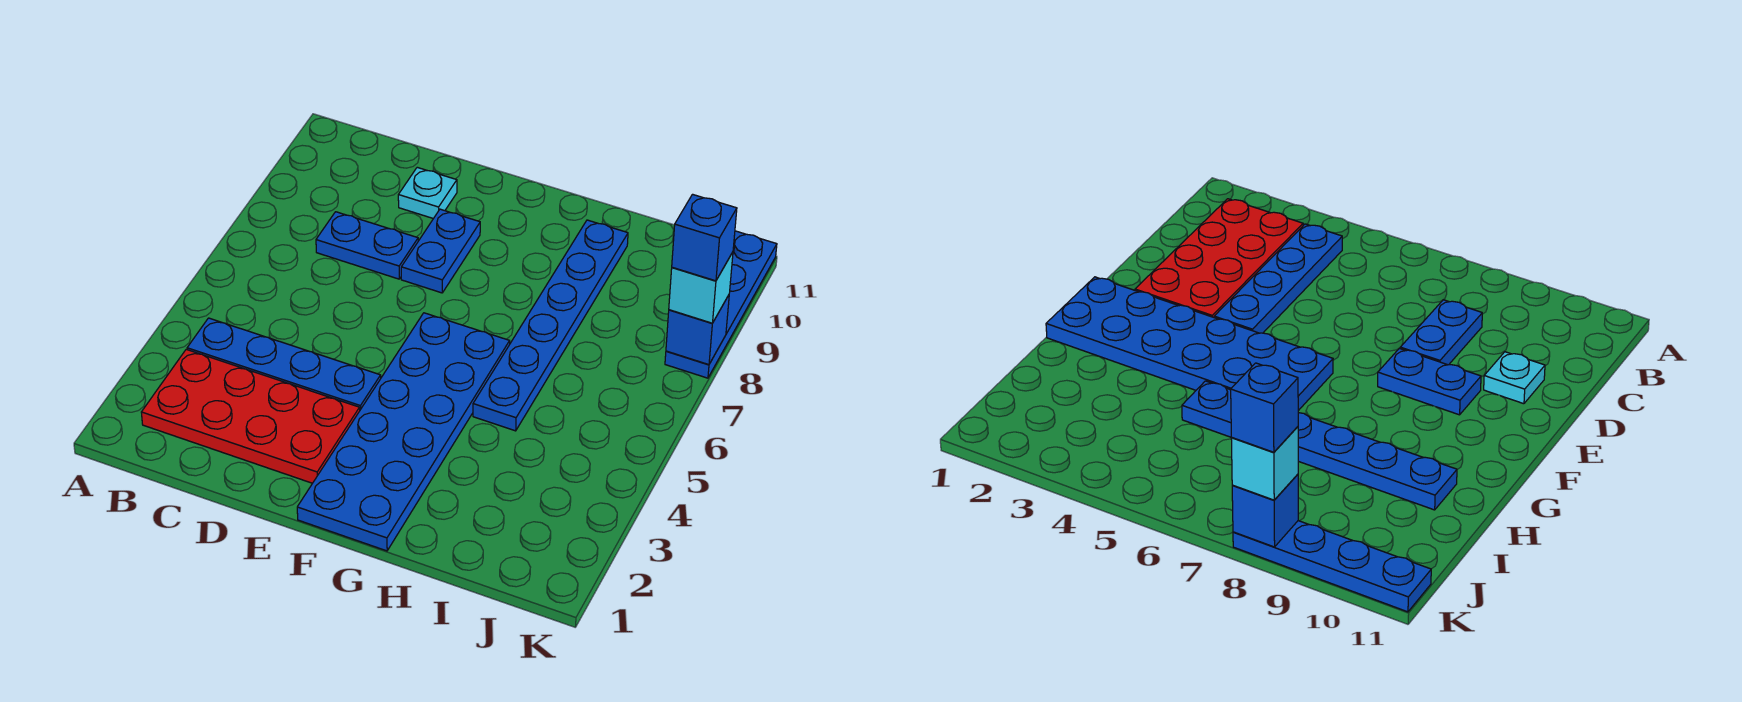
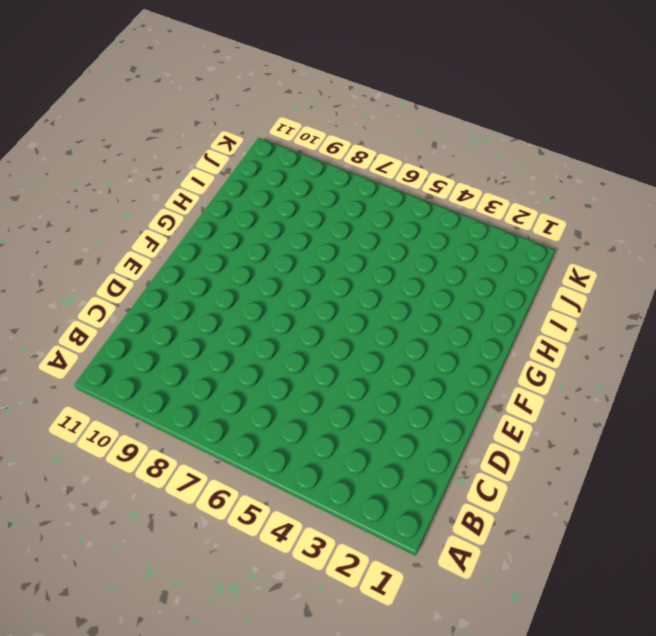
none -> red 2x4 plate [141,349,360,483]
none -> blue 1x4 plate [187,318,381,410]

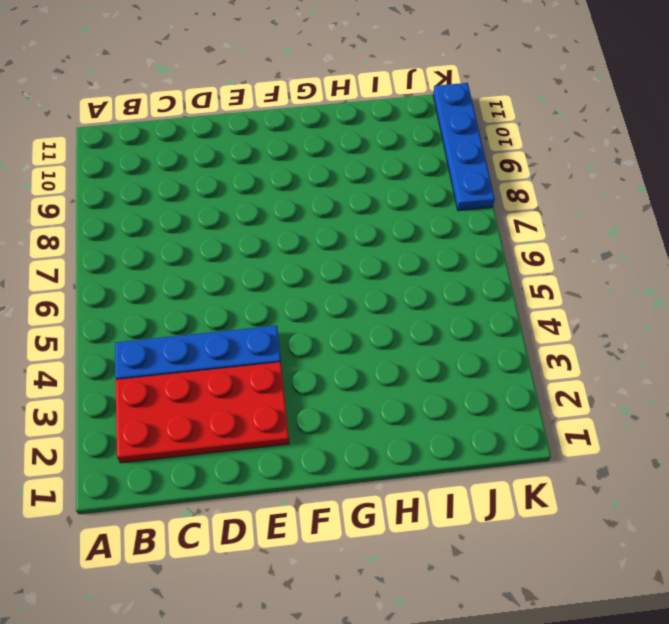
none -> blue 1x2 plate [316,212,418,279]
none -> cyan 1x1 plate [398,167,457,219]

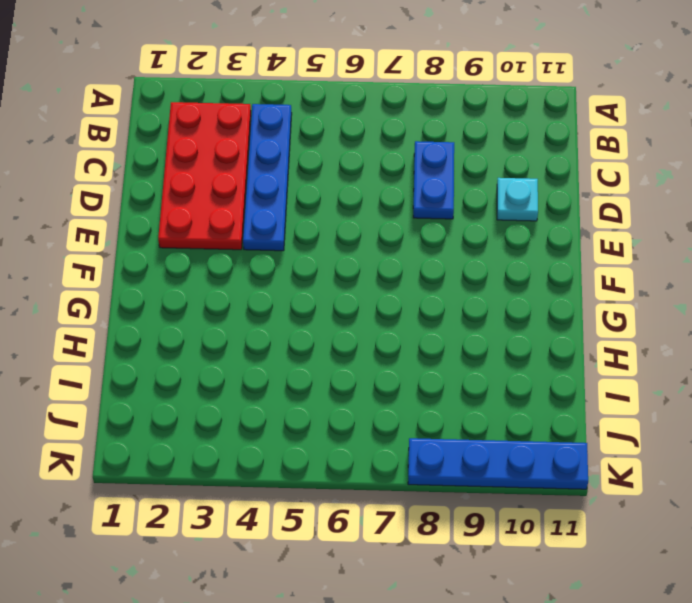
none -> blue 1x2 plate [401,209,480,293]
none -> blue 2x6 plate [297,313,510,551]

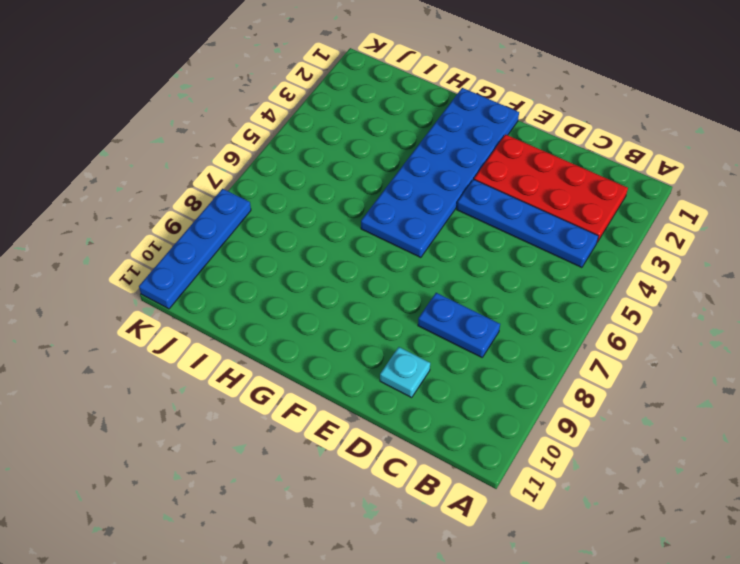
none -> blue 1x2 plate [401,209,480,293]
none -> blue 1x6 plate [473,220,628,431]

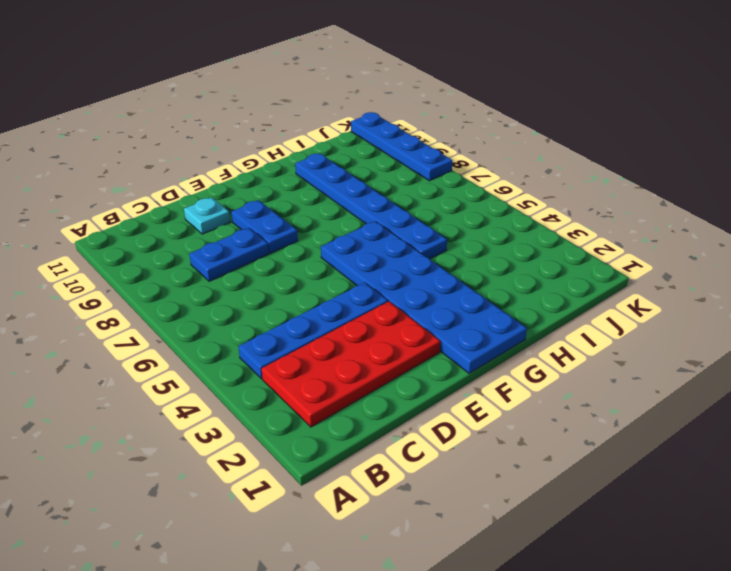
none -> blue 1x1 brick [666,295,729,365]
none -> cyan 1x1 brick [669,252,733,323]

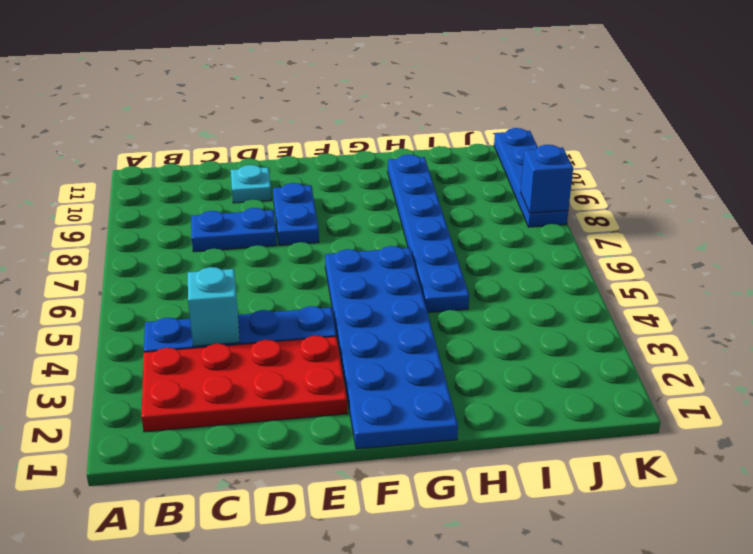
cyan 1x1 brick [188,267,240,346] -> cyan 1x1 brick moved to [669,252,733,323]
none -> blue 1x1 brick [672,194,737,281]

